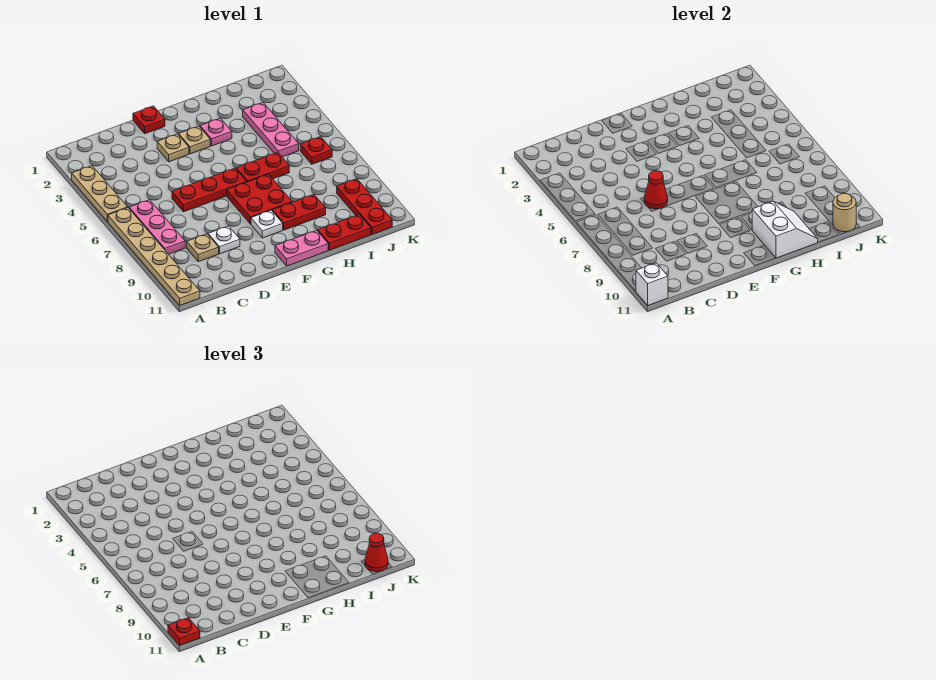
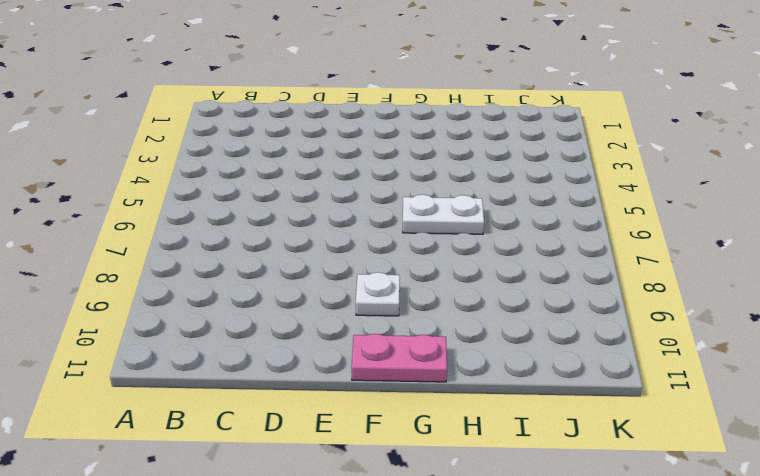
white 1x2 plate [403,195,484,234] -> red 1x2 plate [236,152,289,182]
none -> tan 1x3 plate [72,166,128,221]
none -> tan 1x6 plate [108,208,200,305]
none -> pink 1x3 plate [129,200,185,254]

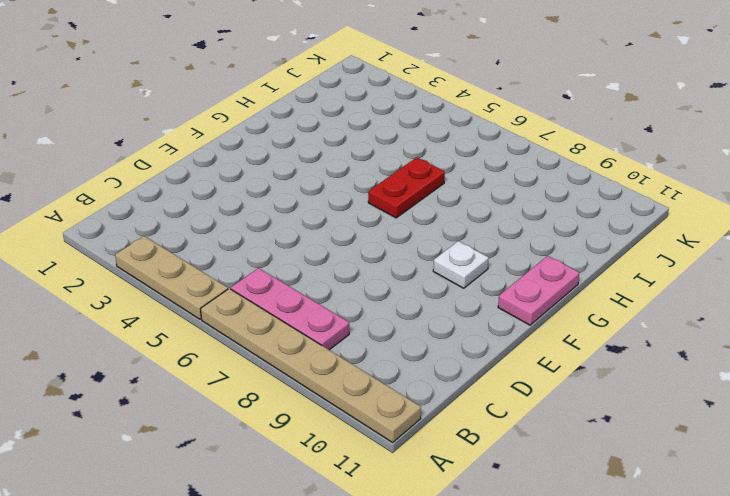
none -> tan 1x1 plate [187,234,219,262]
none -> red 1x3 plate [172,168,246,212]
none -> white 1x1 plate [208,226,240,254]

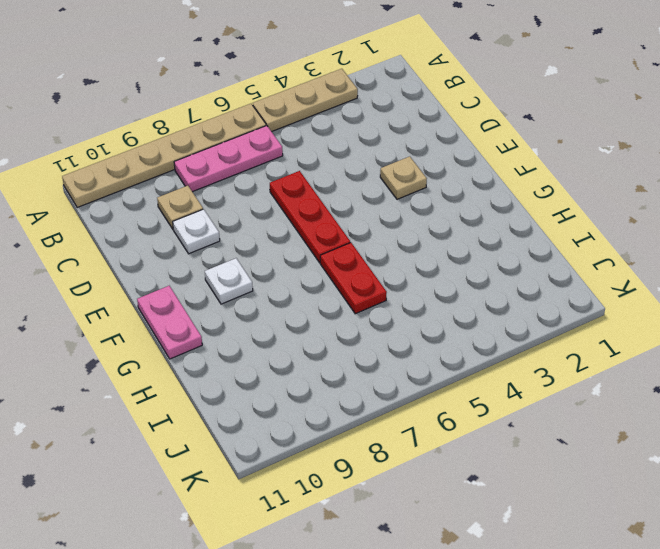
none -> red 1x1 plate [133,106,165,134]
none -> tan 1x1 plate [179,126,210,154]
none -> red 2x2 plate [227,174,292,224]

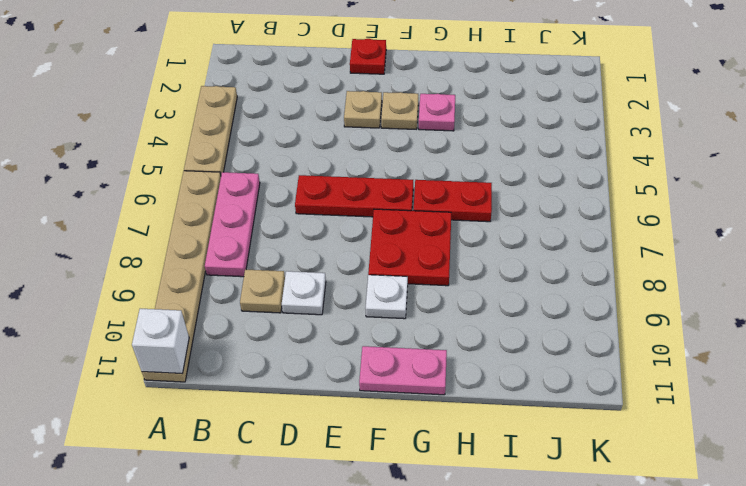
none -> red 1x2 plate [272,195,326,230]
none -> red 1x2 plate [318,215,371,250]
none -> pink 1x3 plate [243,103,299,157]

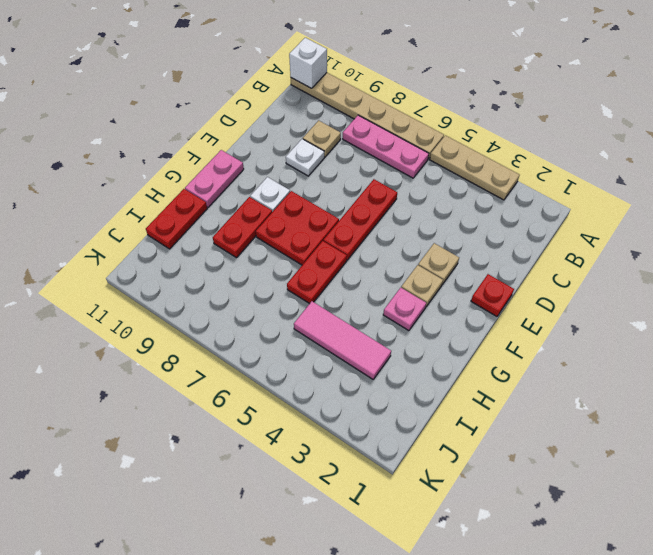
pink 1x3 tile [294,301,391,379] -> pink 1x3 plate [243,103,299,157]
none -> red 1x1 plate [300,137,332,164]
none -> red 1x3 plate [337,179,392,234]
none -> red 1x1 cone [644,171,668,209]

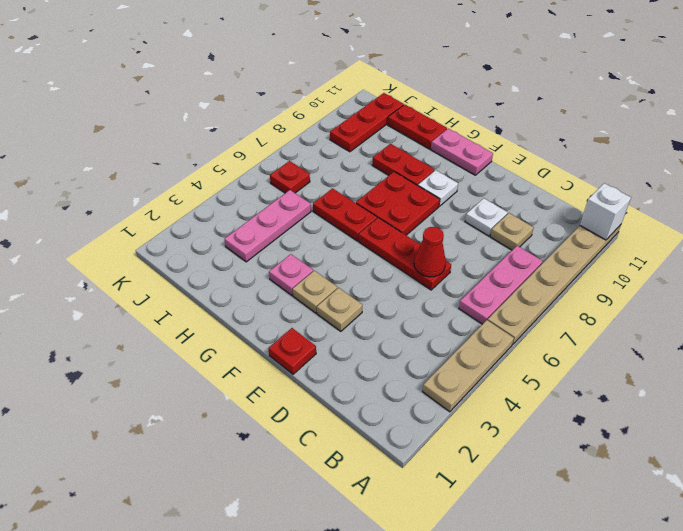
none -> white 2x2 slope [752,201,818,258]
none -> tan 1x1 round brick [833,193,856,232]
none -> red 1x1 plate [168,618,200,645]

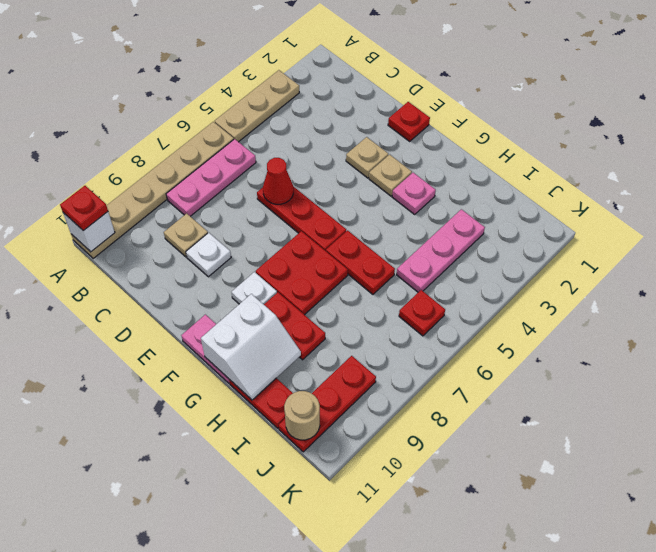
none -> red 1x1 cone [365,533,388,572]

